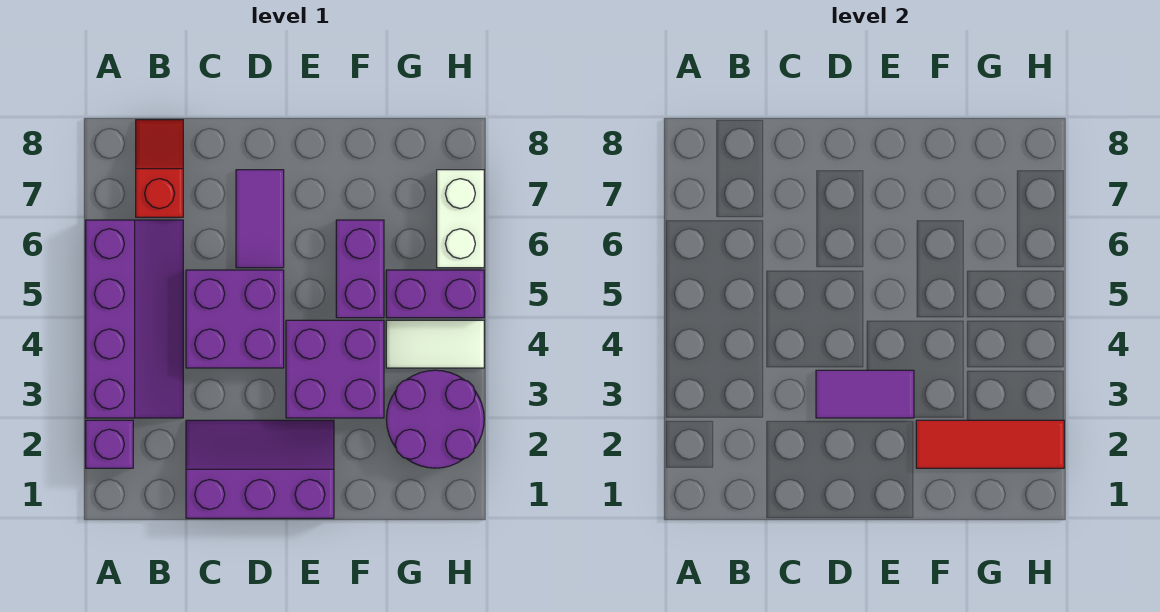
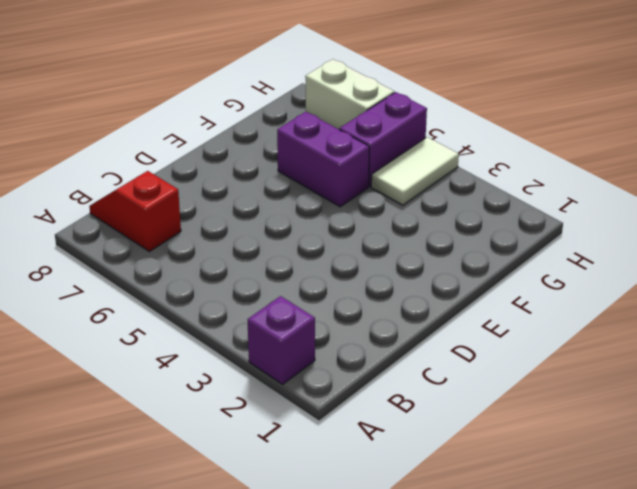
none -> purple 2x4 slope [86,220,183,418]
none -> purple 2x3 slope [186,420,334,518]
none -> purple 2x2 brick [186,270,284,368]

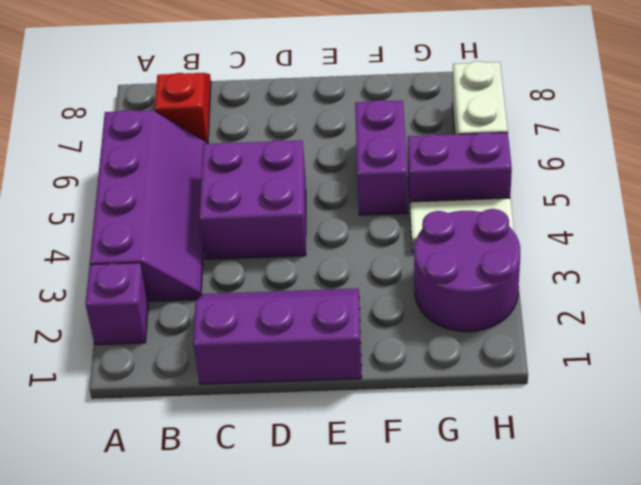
none -> purple 1x2 tile [236,170,284,268]
none -> purple 2x2 brick [286,320,384,418]
none -> purple 1x2 tile [816,370,914,418]

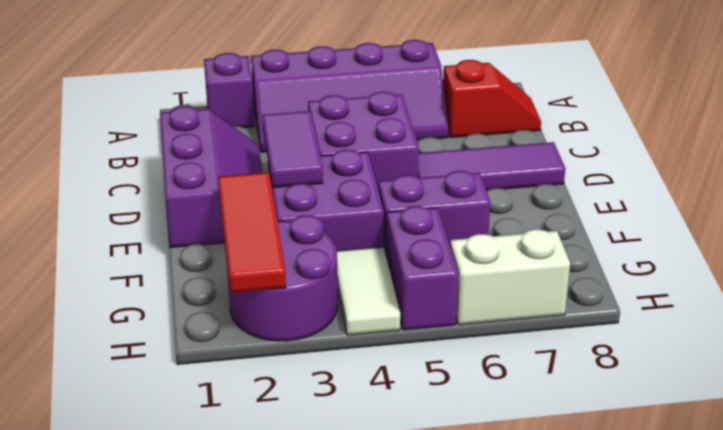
purple 1x3 tile [418,142,565,190] -> purple 1x2 tile [236,170,284,268]

